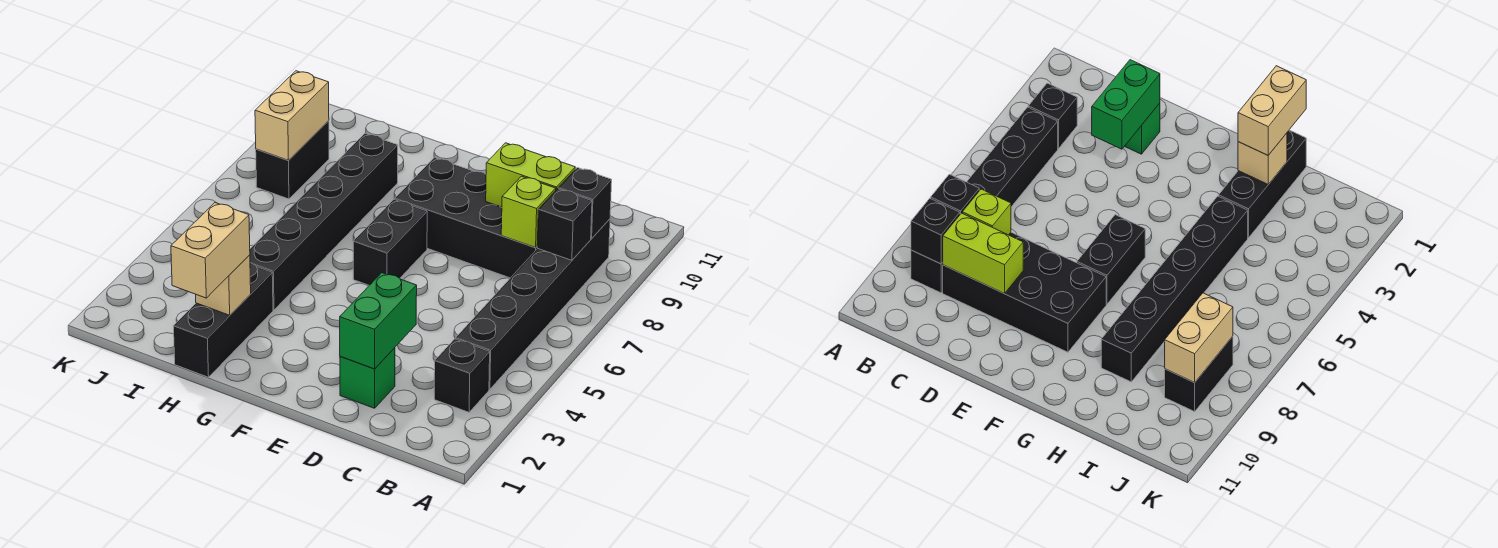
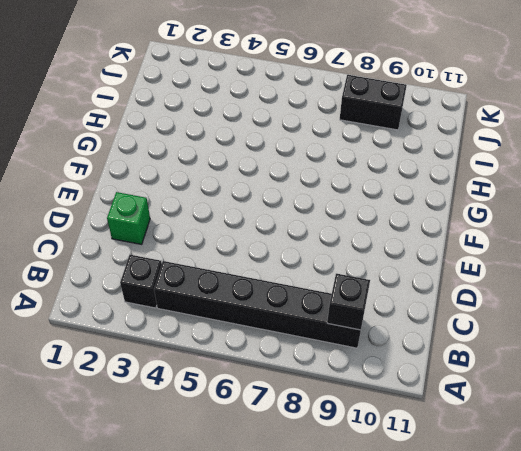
none -> black 2x4 brick [395,158,538,278]
none -> black 1x2 brick [353,199,427,285]
none -> black 1x3 brick [173,263,273,377]

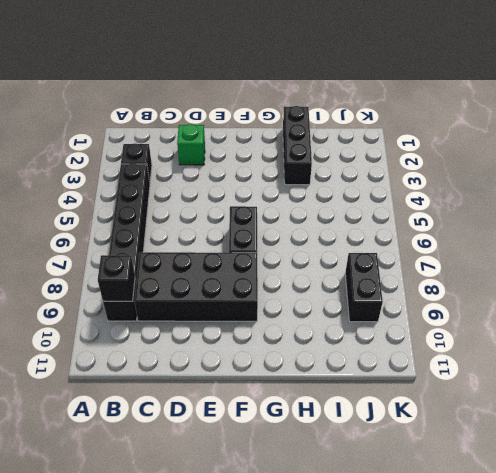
none -> black 1x6 brick [250,133,398,310]
none -> black 1x1 brick [537,189,592,260]
none -> lime 1x1 brick [501,176,556,248]

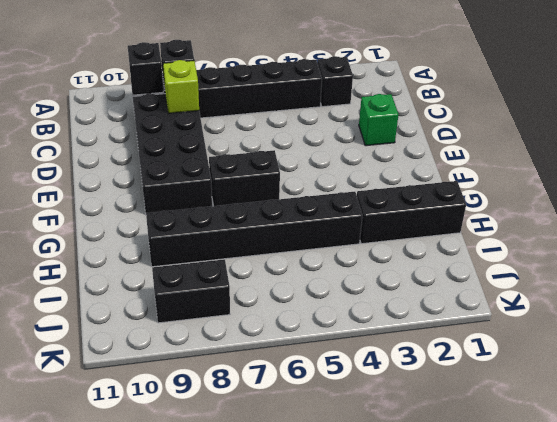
none -> lime 1x2 brick [486,143,575,207]
none -> green 1x2 brick [340,273,417,369]
none -> tan 1x1 brick [196,255,251,315]

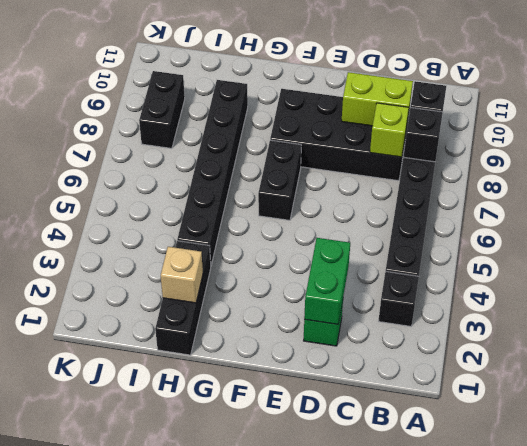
none -> tan 1x2 brick [255,71,329,160]
none -> tan 1x2 brick [171,203,250,298]

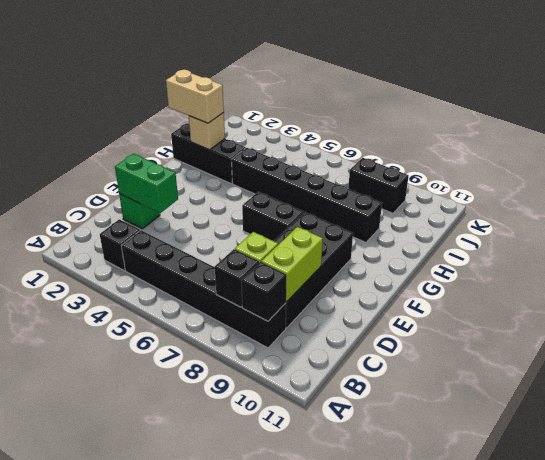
none -> tan 1x2 brick [255,71,329,160]

